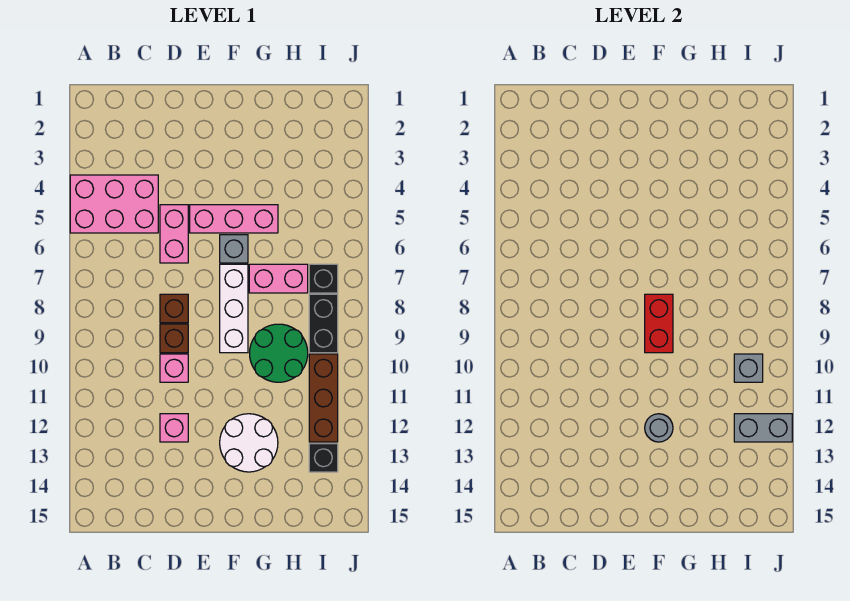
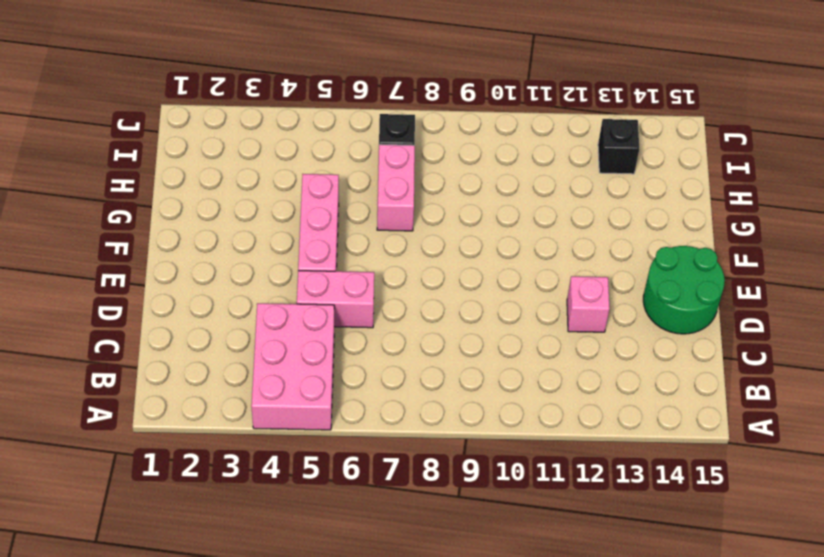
green 2x2 round brick [643,246,725,334] -> green 2x2 round brick moved to [250,324,308,382]
none -> brown 1x1 brick [160,294,188,323]
none -> brown 1x1 brick [160,324,188,353]
none -> pink 1x1 brick [160,354,188,382]

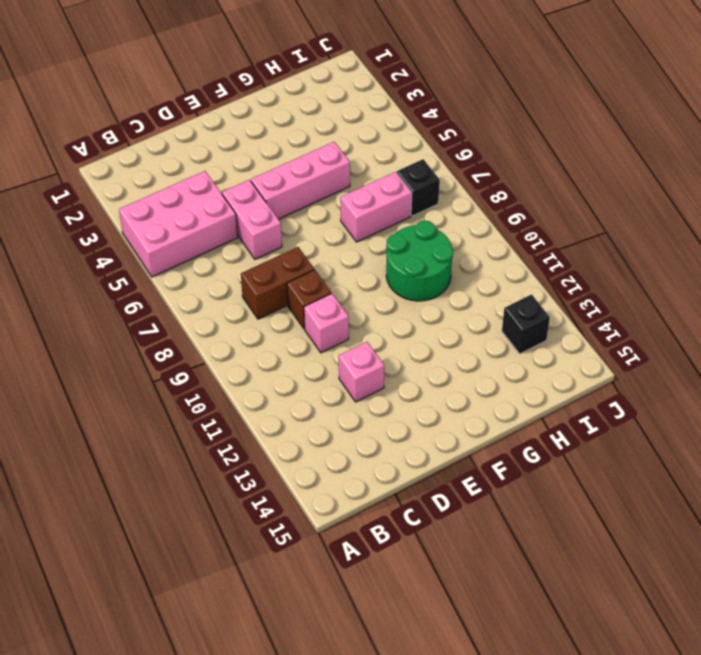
brown 1x2 brick [241,247,314,319] -> brown 1x1 brick [160,294,188,323]
none -> grey 1x1 brick [220,235,248,263]
none -> white 1x3 brick [220,264,248,353]
none -> white 2x2 round brick [220,414,278,472]

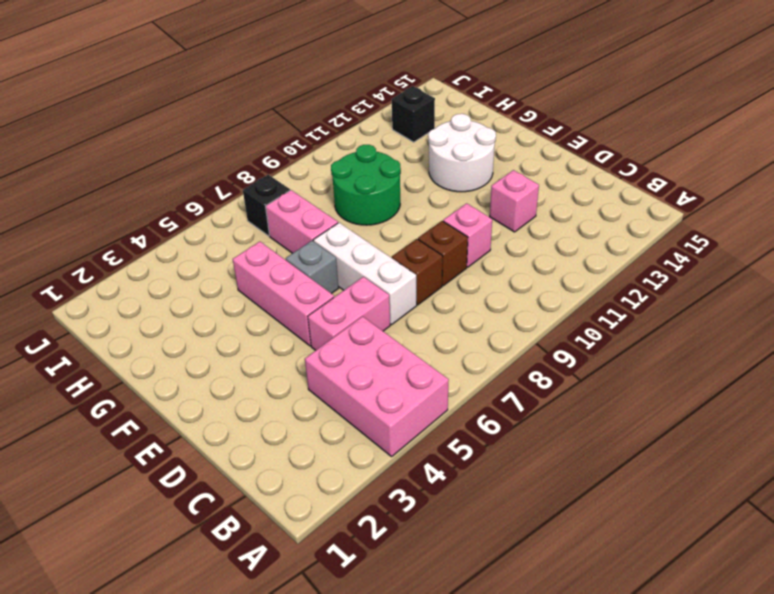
white 1x3 brick [313,223,417,325] -> white 1x3 brick turned to [220,264,248,353]
none -> black 1x2 brick [309,294,338,353]
none -> brown 1x3 brick [309,354,338,442]
none -> red 1x2 brick [645,294,673,353]

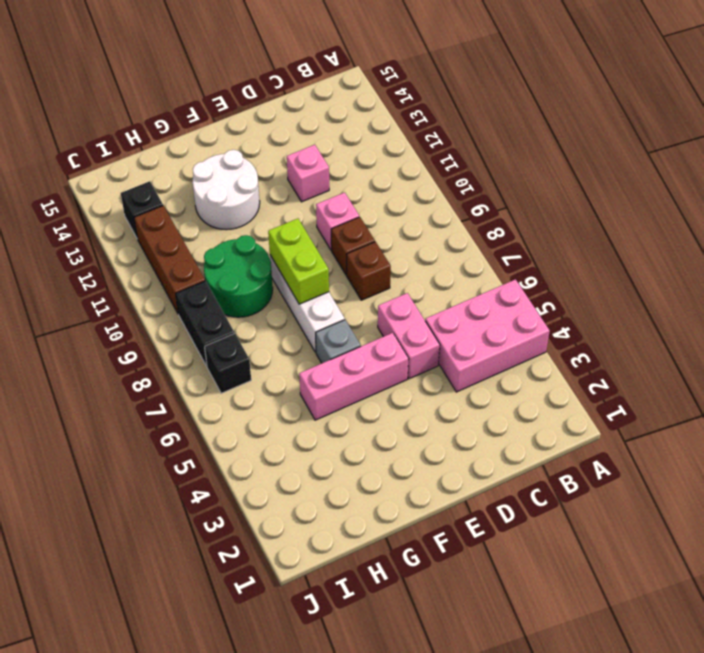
lime 1x2 brick [268,219,329,304] -> red 1x2 brick [645,294,673,353]
none -> pink 1x2 brick [249,264,308,293]
none -> grey 1x1 round brick [645,414,673,442]
none -> grey 1x1 brick [734,354,763,382]

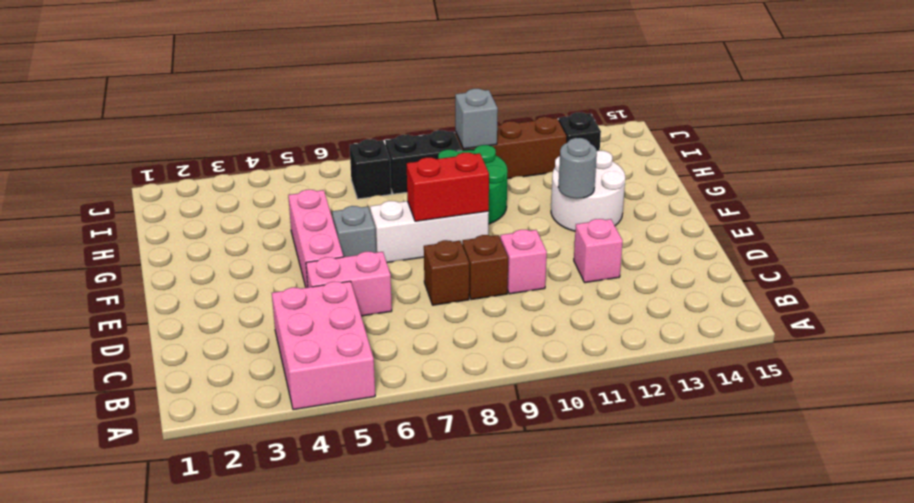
none -> pink 1x2 brick [249,264,308,293]
none -> grey 1x2 brick [734,414,792,442]

